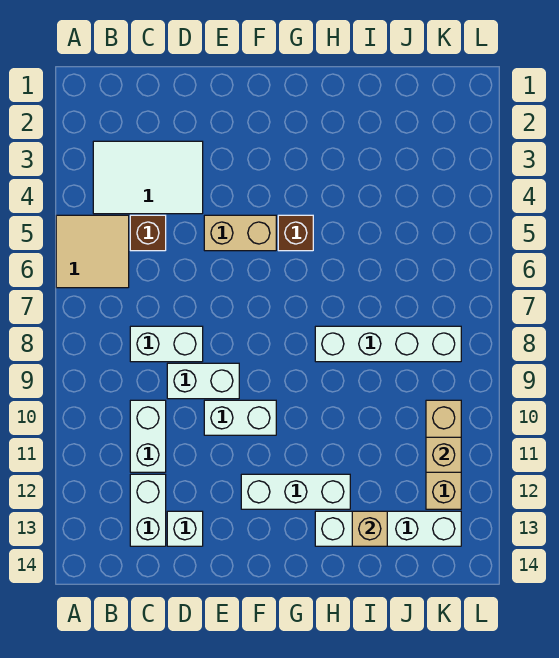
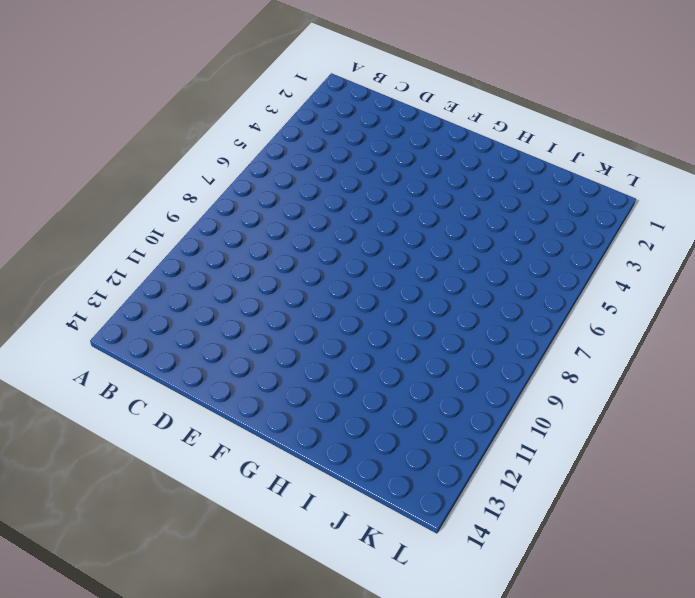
none -> tan 2x2 tile [56,215,129,288]
none -> white 2x3 tile [93,141,203,214]
none -> brown 1x1 brick [130,215,166,251]

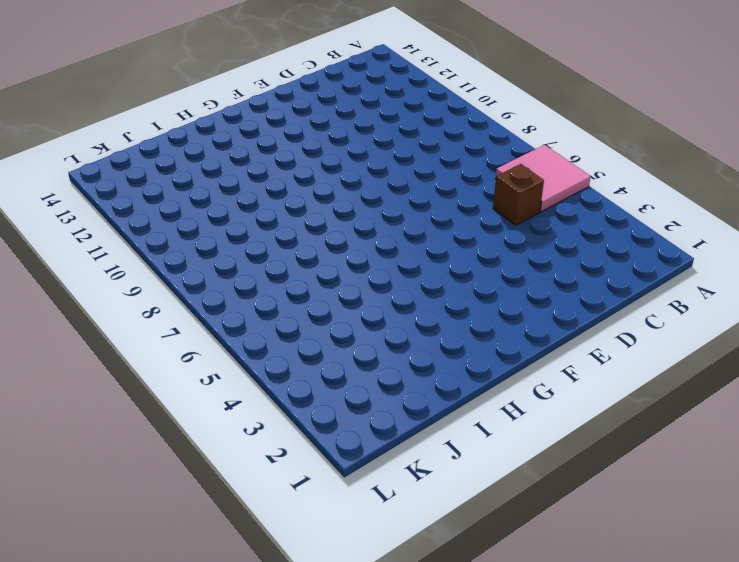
pink 2x2 tile [496,145,591,212] -> tan 2x2 tile [56,215,129,288]
none -> white 2x3 tile [93,141,203,214]
none -> white 1x2 brick [130,326,203,362]
none -> white 1x2 brick [130,400,166,472]

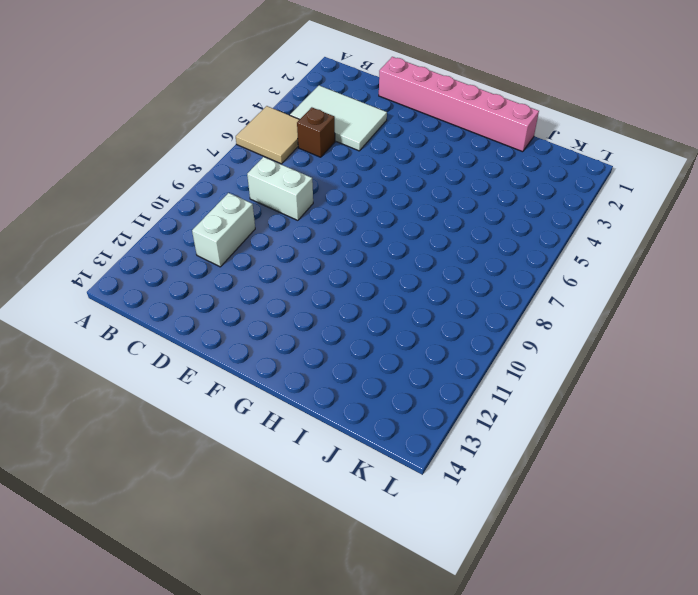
pink 1x6 brick [379,57,539,152] -> none
none -> white 1x2 brick [130,474,166,546]
none -> white 1x2 brick [167,363,239,399]
none -> white 1x1 brick [167,511,203,546]

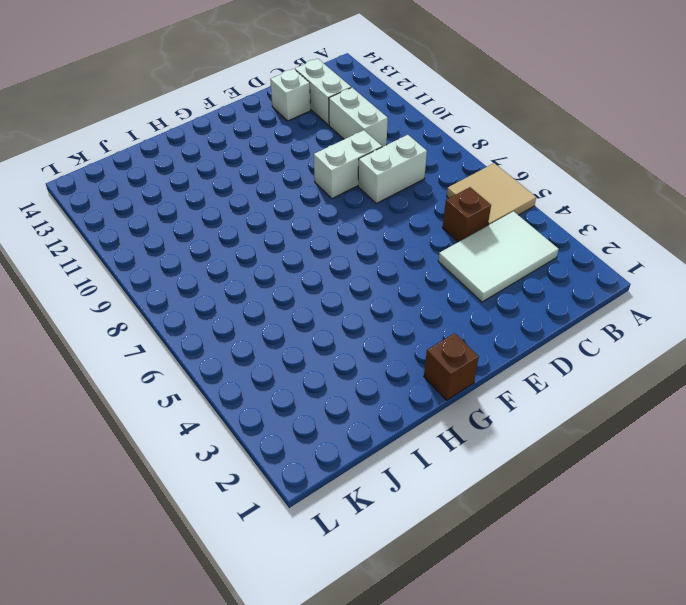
brown 1x1 brick [424,333,479,400] -> brown 1x1 brick moved to [278,215,313,251]
none -> tan 1x2 brick [204,215,276,251]
none -> white 1x2 brick [204,400,276,435]
none -> white 1x3 brick [241,474,350,509]

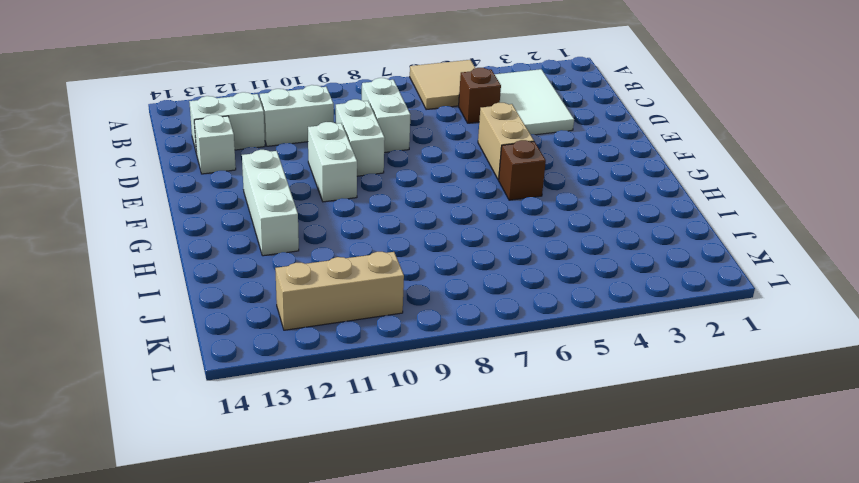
none -> white 1x4 brick [315,326,461,362]
none -> white 1x4 brick [315,511,461,546]
none -> tan 1x1 brick [352,511,387,546]

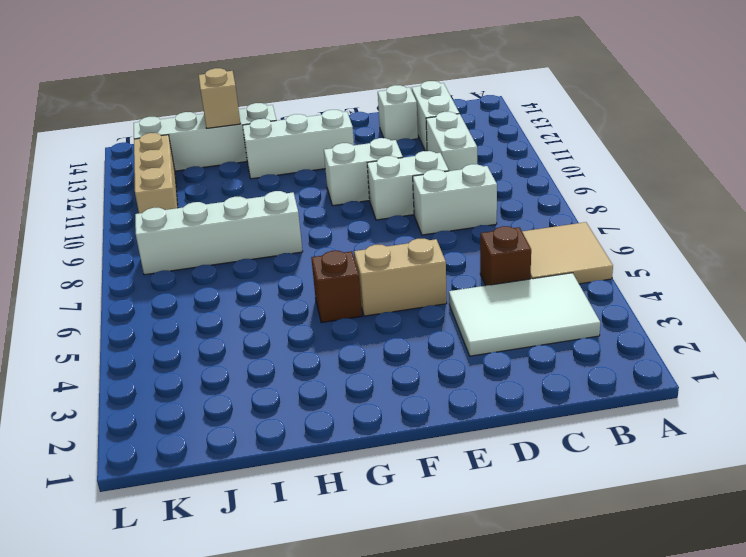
none -> tan 1x1 brick [426,437,461,472]

